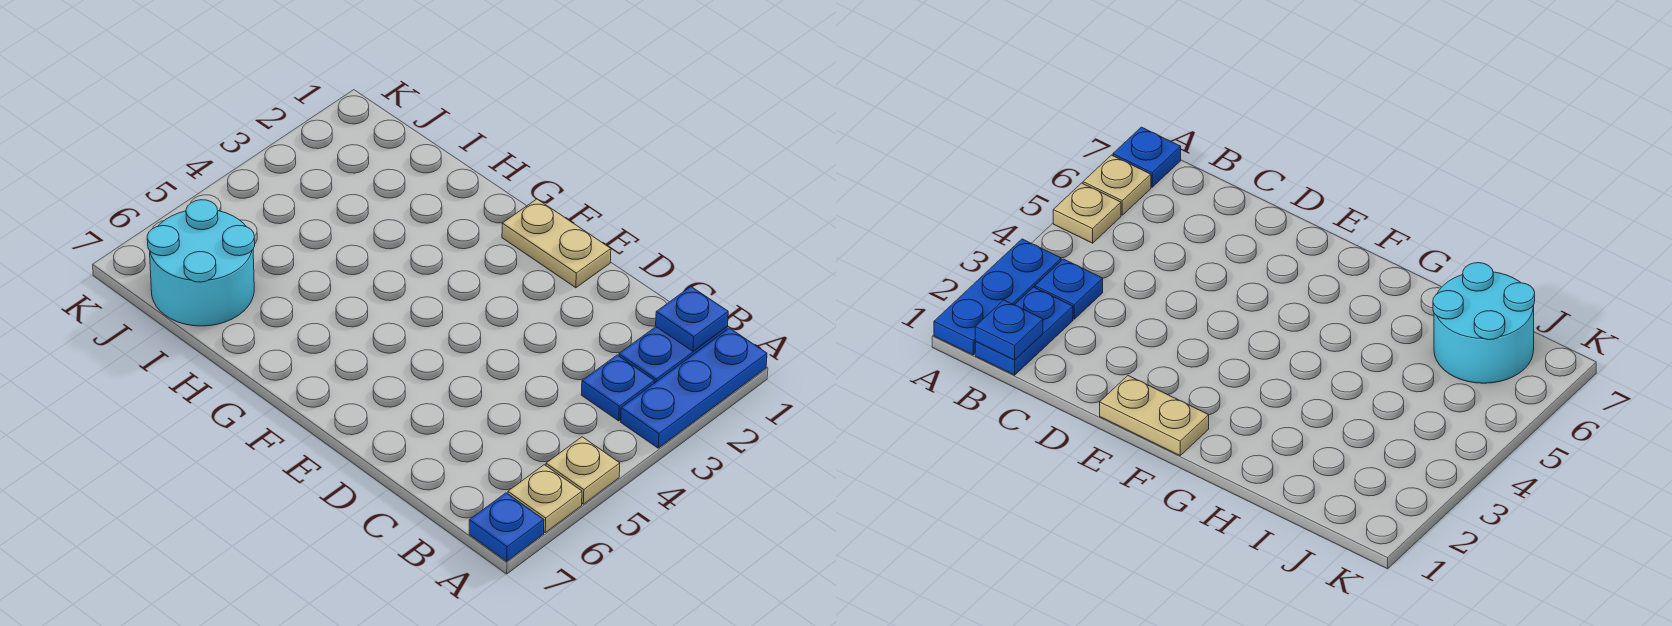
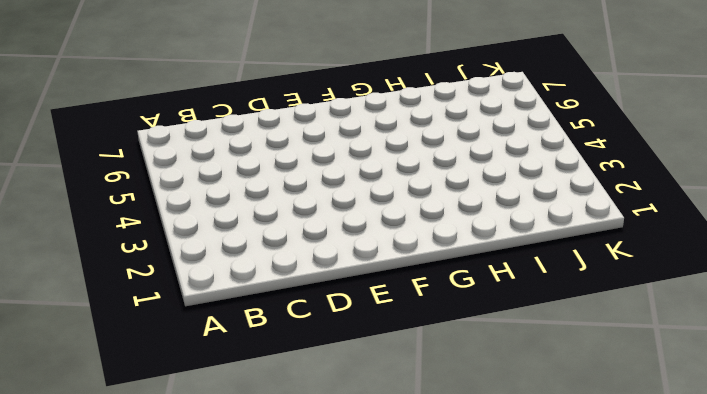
none -> blue 1x3 plate [621,328,767,448]
none -> tan 1x1 plate [546,437,620,504]

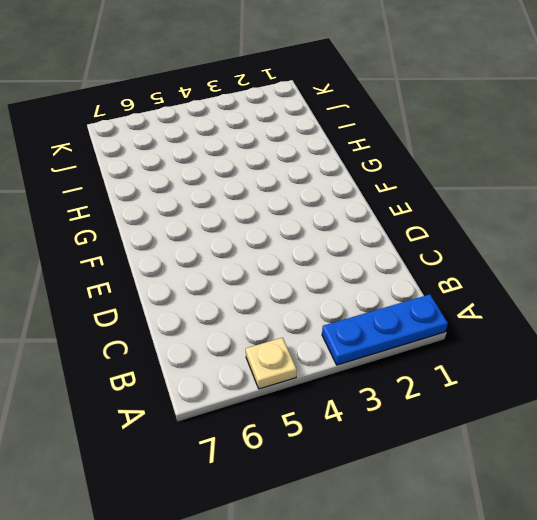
none -> tan 1x1 plate [508,465,582,533]
none -> blue 1x1 plate [469,493,544,561]

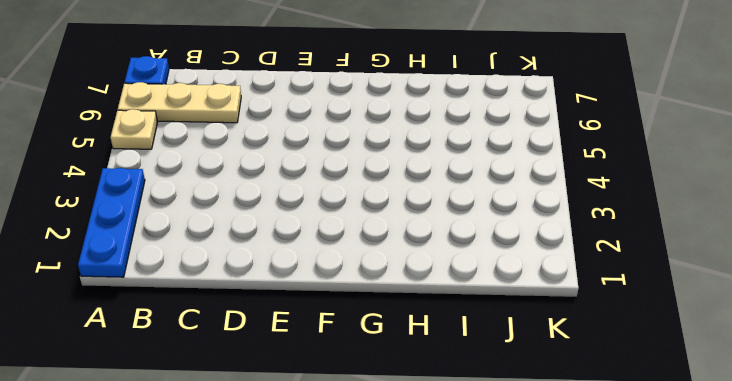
tan 1x3 plate [118,82,241,123] -> tan 1x1 plate [508,465,582,533]
none -> blue 1x2 plate [619,327,727,383]
none -> blue 1x1 plate [581,355,655,421]

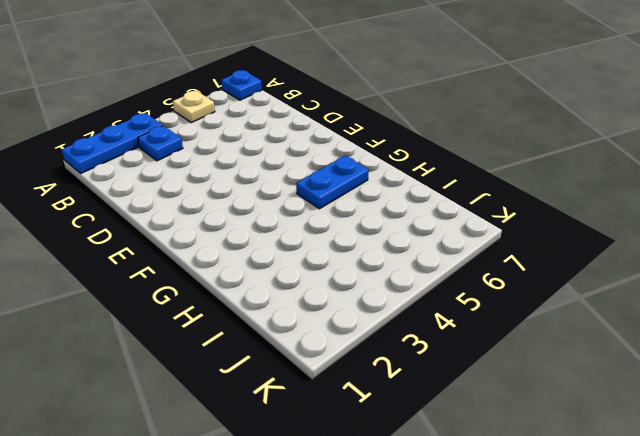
blue 1x2 plate [296,155,369,209] -> blue 1x2 plate moved to [619,327,727,383]
none -> tan 1x1 plate [508,465,582,533]
none -> tan 1x2 plate [502,199,611,288]

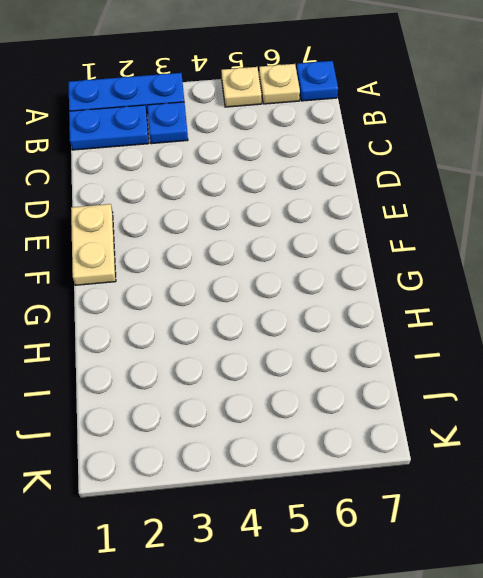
none -> cyan 2x2 round brick [147,200,255,326]
none -> blue 1x1 plate [656,287,728,351]

